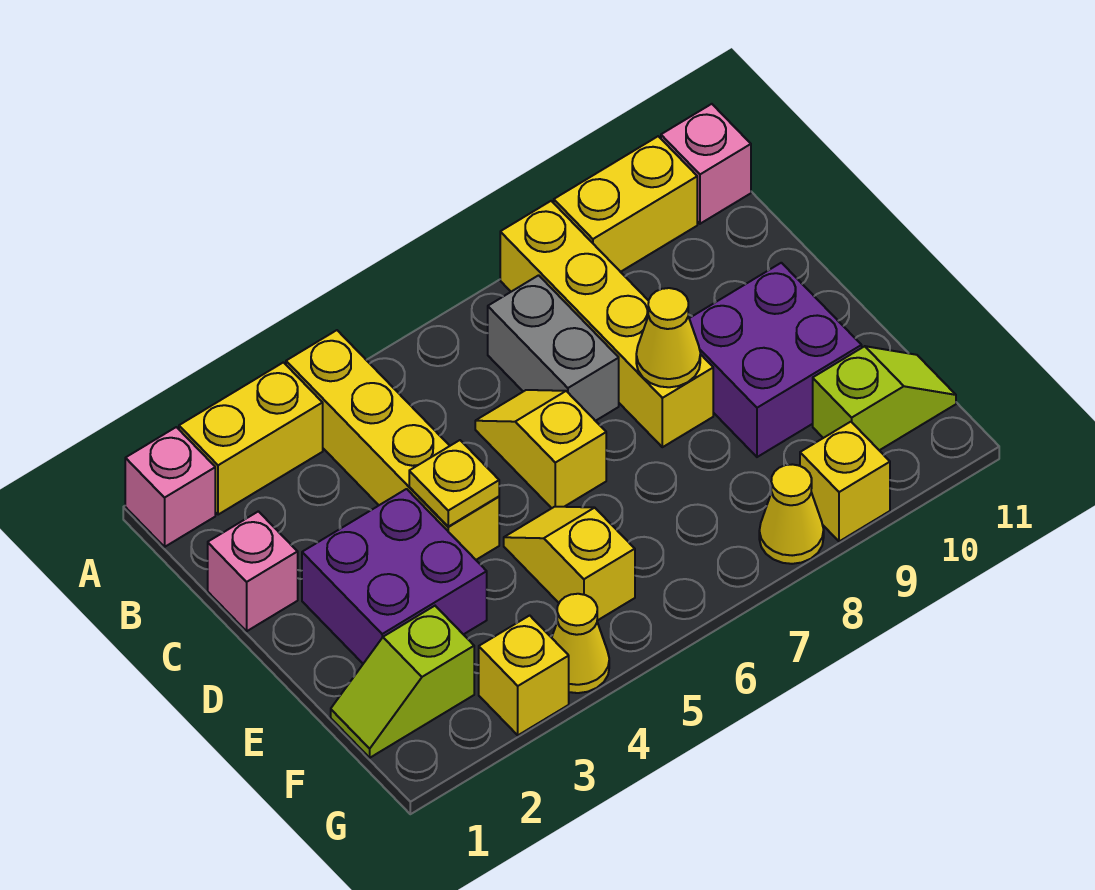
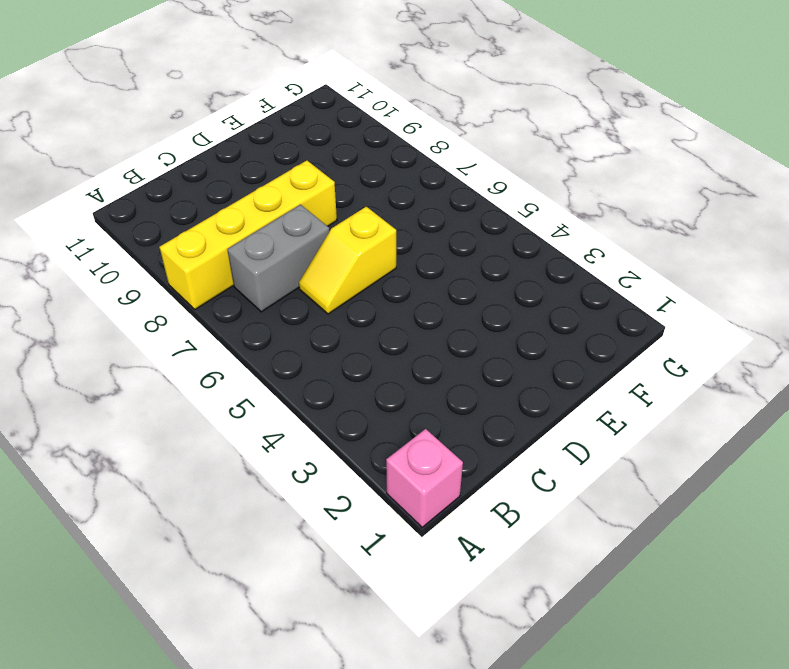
none -> yellow 1x2 brick [179,362,323,515]
none -> yellow 1x4 brick [286,330,499,560]
none -> yellow 1x2 brick [554,136,697,272]

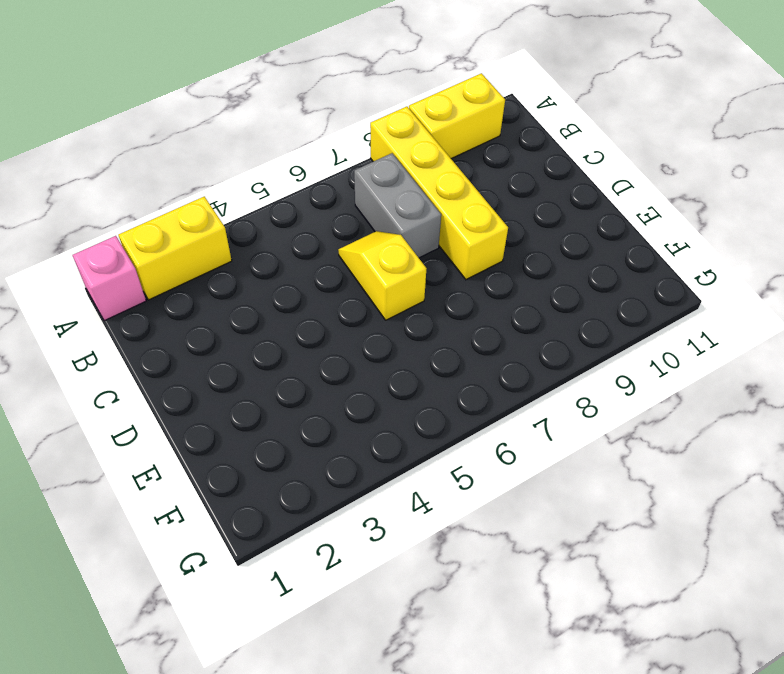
none -> yellow 1x4 brick [286,330,499,560]
none -> pink 1x1 brick [661,104,751,224]
none -> pink 1x1 brick [208,511,298,631]

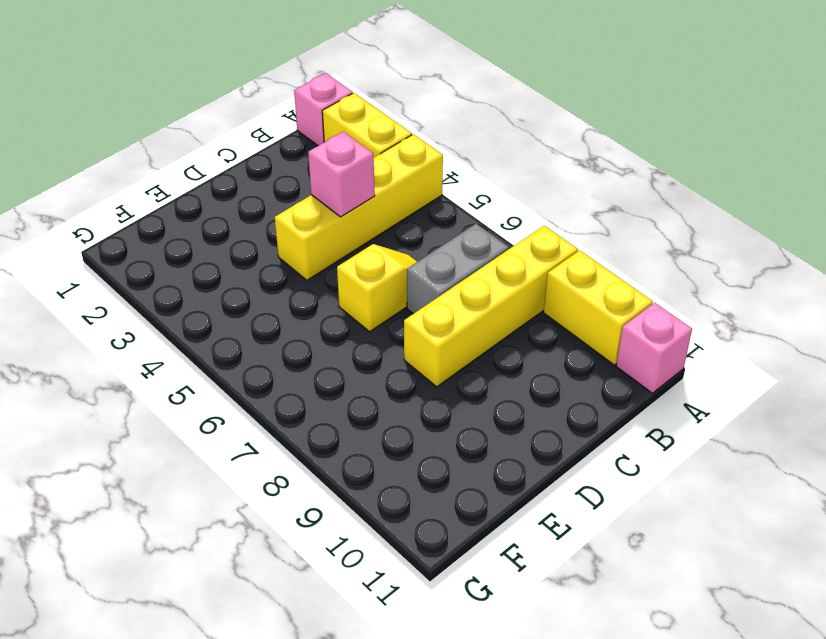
pink 1x1 brick [308,132,375,217] -> pink 1x1 brick moved to [208,511,298,631]
none -> purple 2x2 brick [302,489,487,664]
none -> purple 2x2 brick [689,263,862,457]
none -> yellow 1x2 slope [504,507,635,621]

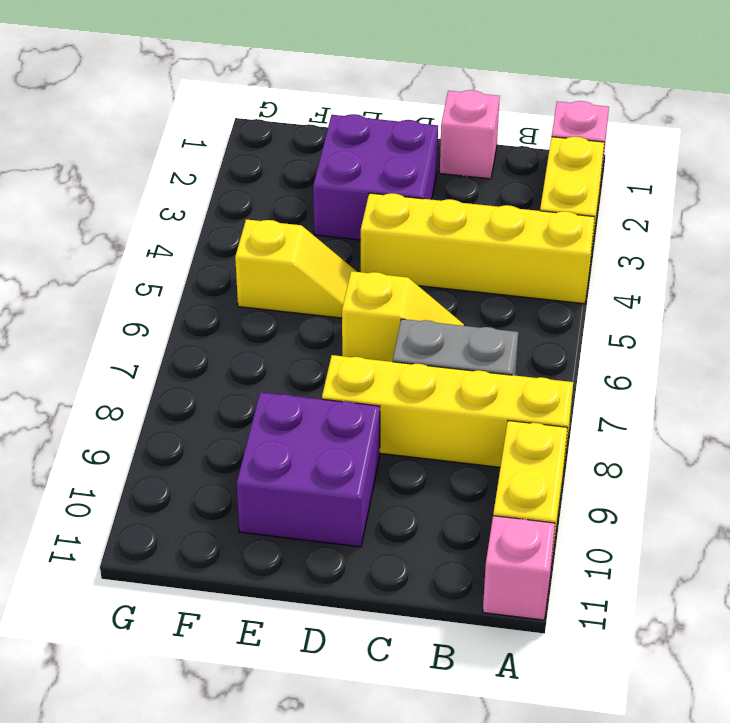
none -> lime 1x2 slope [331,606,474,758]
none -> lime 1x2 slope [813,346,956,450]
none -> yellow 1x1 brick [479,615,569,735]

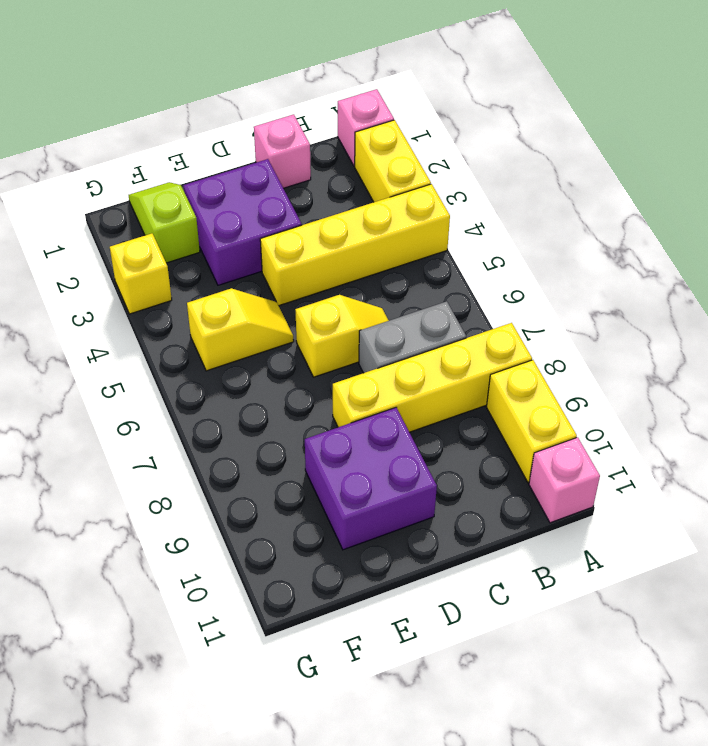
none -> lime 1x2 slope [813,346,956,450]
none -> yellow 1x1 cone [552,594,609,693]
none -> yellow 1x1 cone [759,464,824,564]

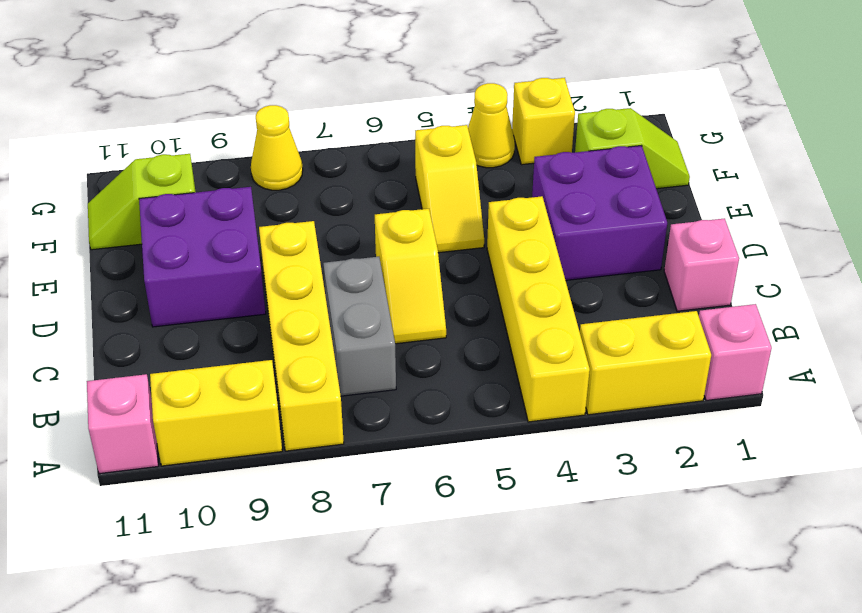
none -> yellow 1x1 brick [800,422,890,541]
none -> yellow 1x1 plate [409,440,499,527]
none -> yellow 1x1 cone [636,288,700,387]

